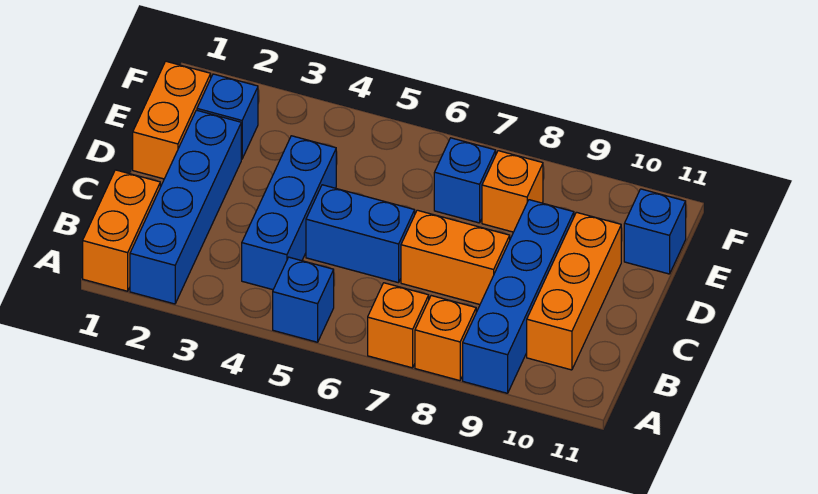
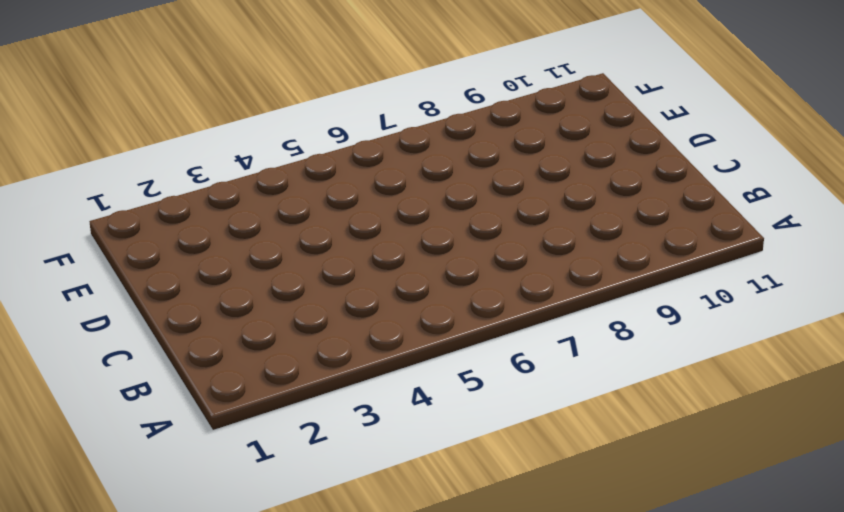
none -> orange 1x2 brick [83,170,160,291]
none -> blue 1x4 brick [130,110,241,304]
none -> blue 1x1 brick [273,257,334,342]

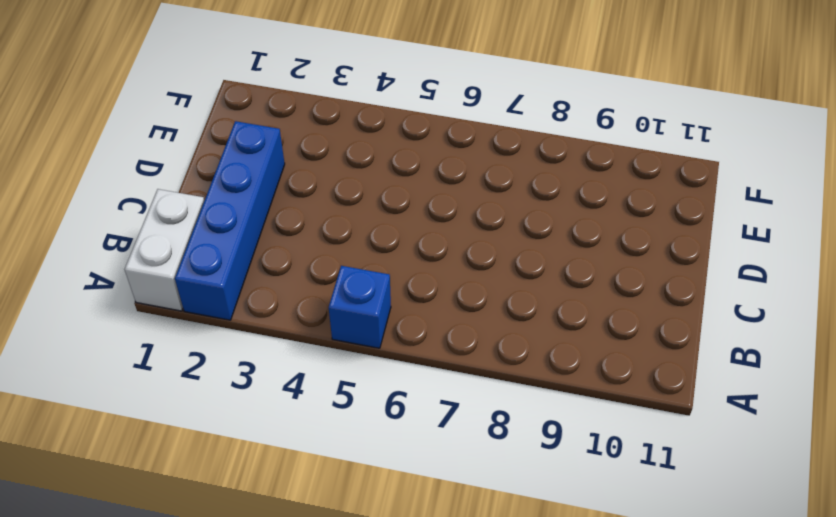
white 1x2 brick [125,189,204,311] -> orange 1x2 brick [83,170,160,291]
none -> orange 1x1 brick [368,283,429,368]
none -> orange 1x1 brick [415,296,476,381]
none -> blue 1x4 brick [463,200,574,393]

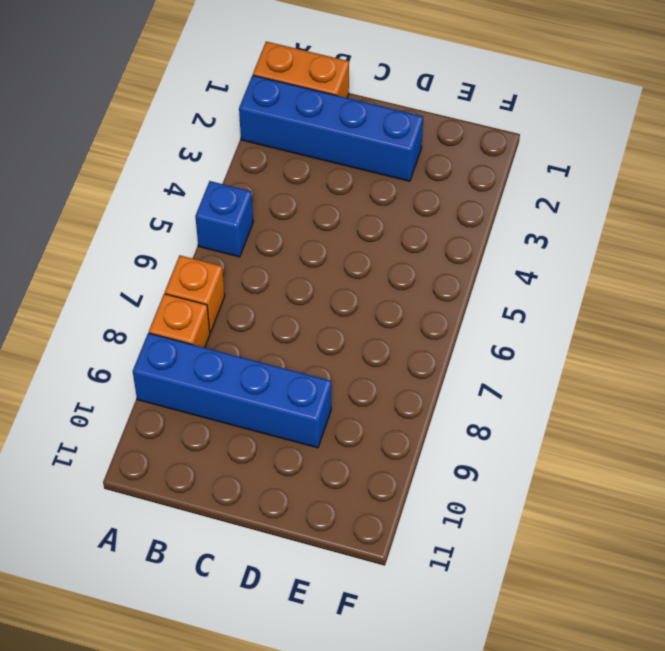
none -> blue 1x3 brick [242,136,336,290]
none -> orange 1x3 brick [527,212,621,370]
none -> blue 1x2 brick [306,185,415,283]

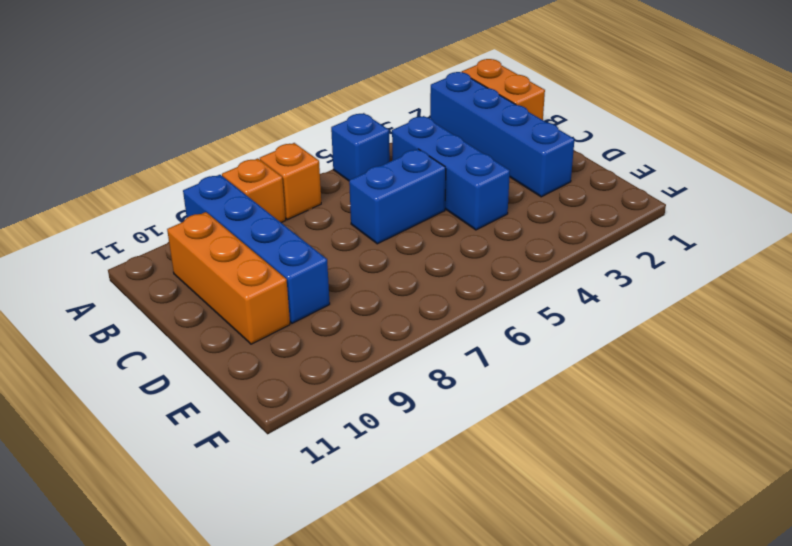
none -> orange 1x2 brick [401,210,510,304]
none -> orange 1x2 brick [133,61,211,179]
none -> blue 1x1 brick [197,74,258,159]

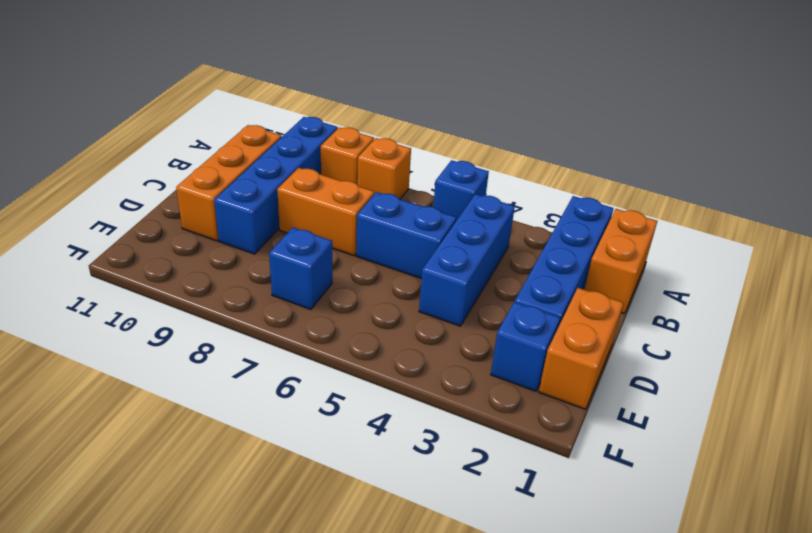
none -> orange 1x1 brick [482,151,543,232]
none -> blue 1x1 brick [624,189,686,274]

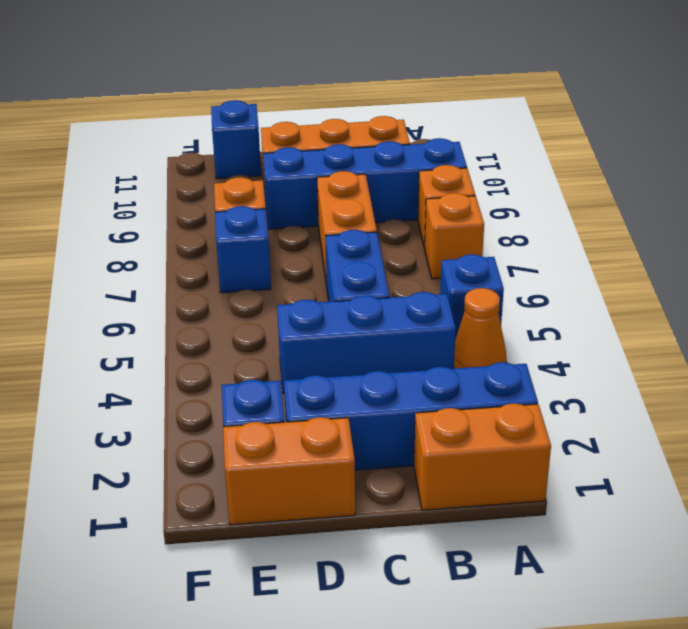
orange 1x1 cone [454,288,506,369] -> none

